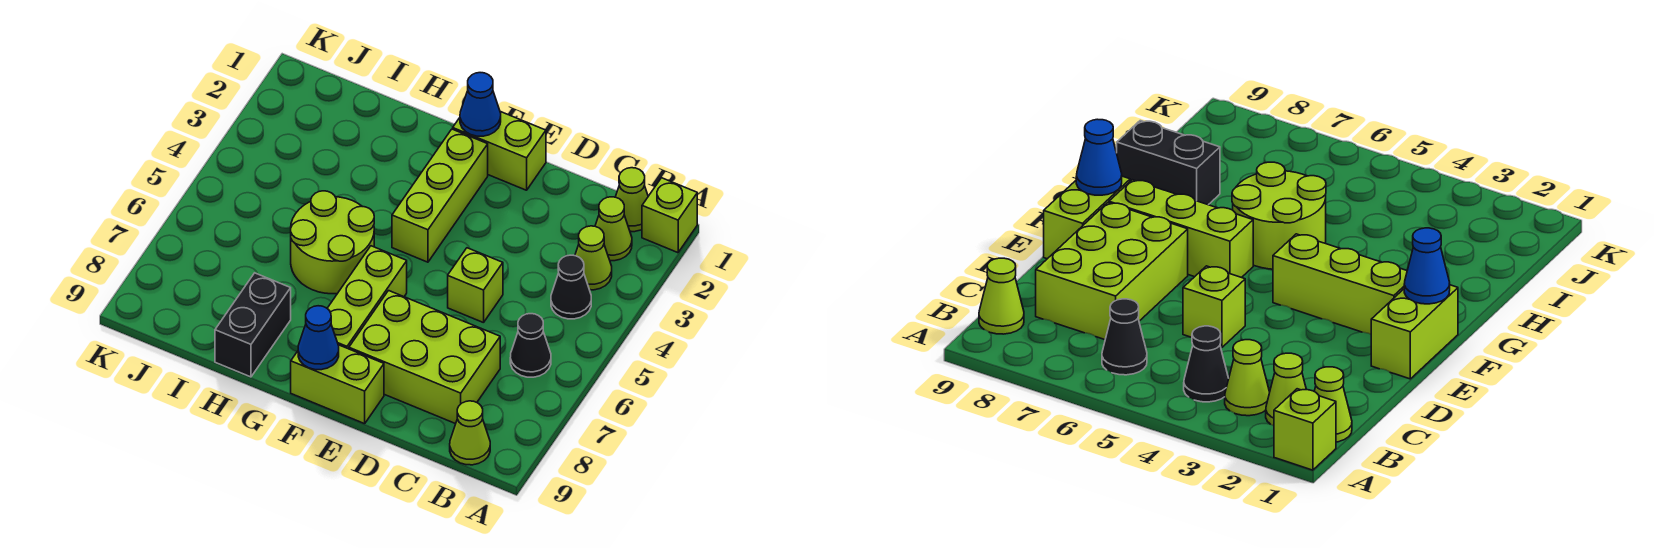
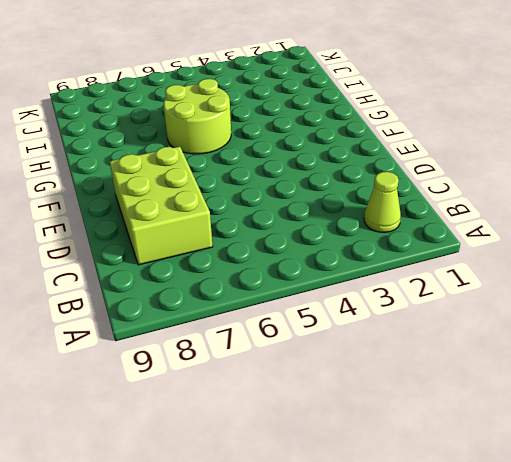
none -> lime 1x1 brick [642,178,697,253]
none -> lime 1x1 cone [616,168,648,232]
none -> lime 1x1 cone [575,226,612,290]

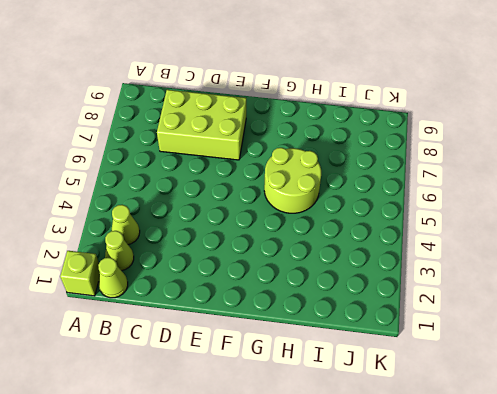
none -> black 1x1 cone [551,255,591,319]
none -> black 1x1 cone [510,314,551,377]
none -> lime 1x1 cone [450,401,490,465]

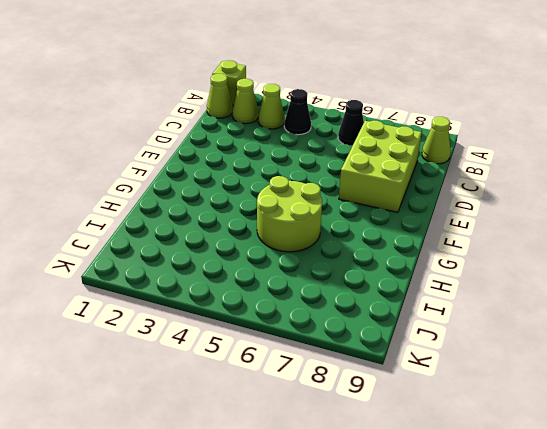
none -> lime 1x1 brick [448,248,503,323]
none -> lime 1x2 brick [453,112,546,190]
none -> lime 1x2 brick [291,345,384,424]

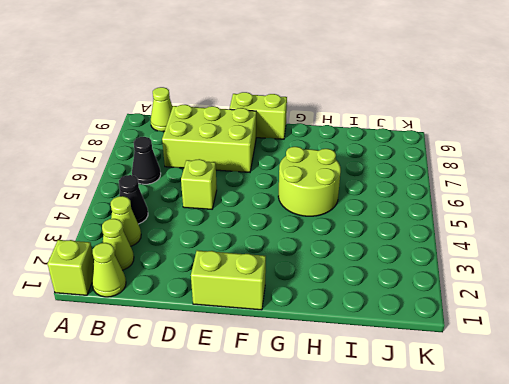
none -> lime 1x3 brick [392,129,488,262]
none -> lime 1x3 brick [327,246,407,349]
none -> black 1x2 brick [215,273,291,377]

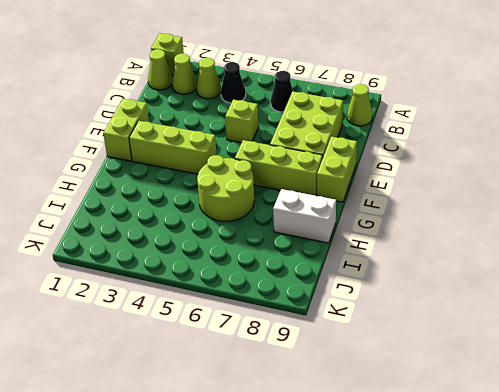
white 1x2 brick [273,189,336,243] -> black 1x2 brick [215,273,291,377]
none -> blue 1x1 cone [460,73,501,136]
none -> blue 1x1 cone [298,306,339,370]

